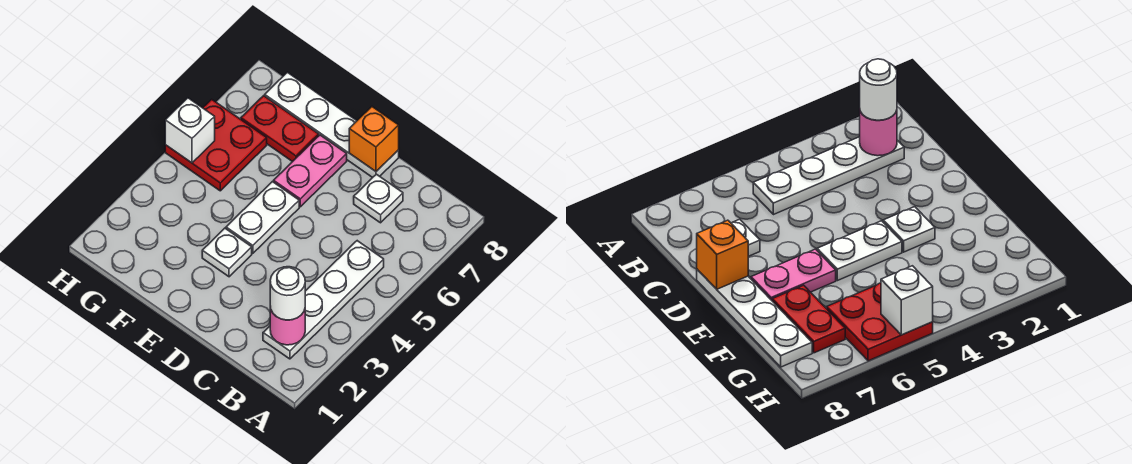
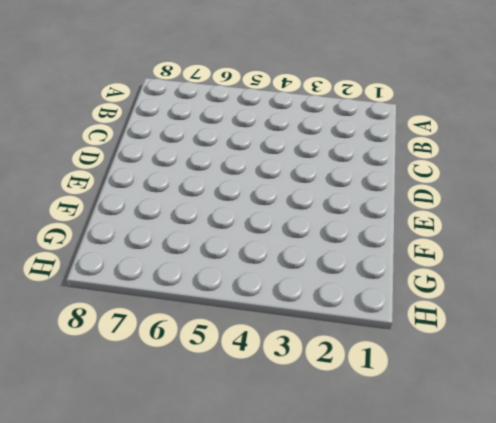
none -> white 1x4 plate [263,241,384,359]
none -> white 1x1 plate [354,174,403,223]
none -> white 1x4 plate [265,72,399,178]

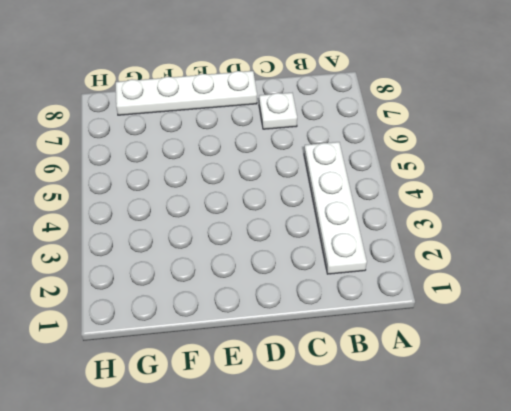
none -> white 1x1 plate [202,228,252,277]
none -> white 1x2 plate [226,182,299,253]
none -> pink 1x2 plate [274,135,347,207]

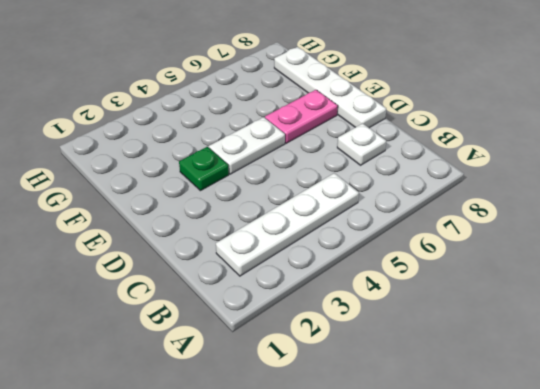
green 1x1 plate [179,147,229,191] -> white 1x1 plate [202,228,252,277]
none -> red 1x2 plate [241,96,319,162]
none -> red 2x2 plate [165,99,267,191]
none -> pink 1x1 round brick [270,307,305,345]

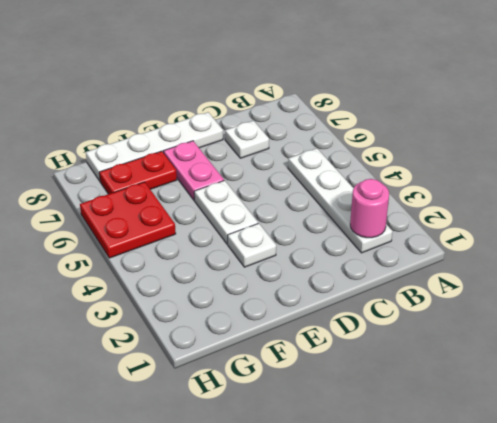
none -> orange 1x1 brick [349,107,399,171]
none -> white 1x1 brick [165,98,215,163]
none -> white 1x1 round brick [270,267,305,320]

